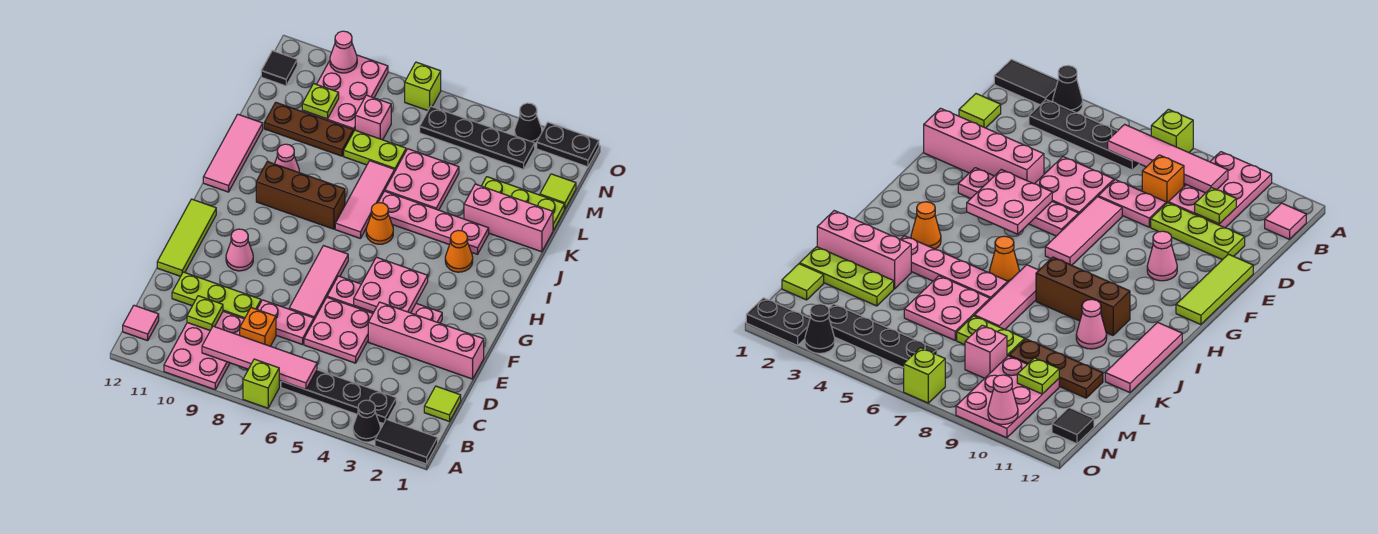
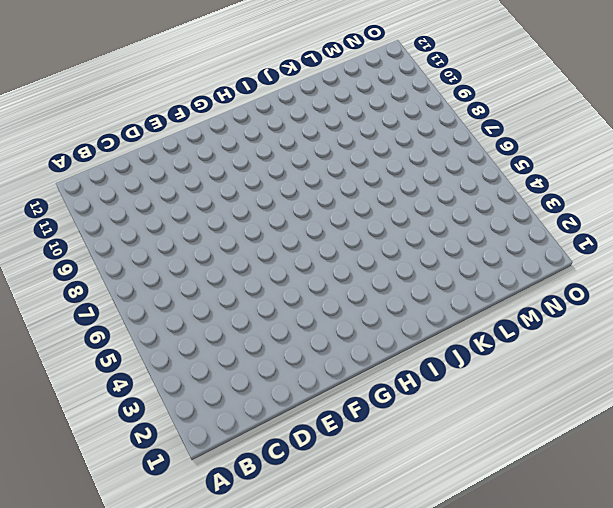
none -> black 1x2 tile [375,419,438,464]
none -> black 1x1 cone [353,400,380,442]
none -> lime 1x1 brick [243,359,279,408]
none -> pink 2x3 plate [164,311,244,390]

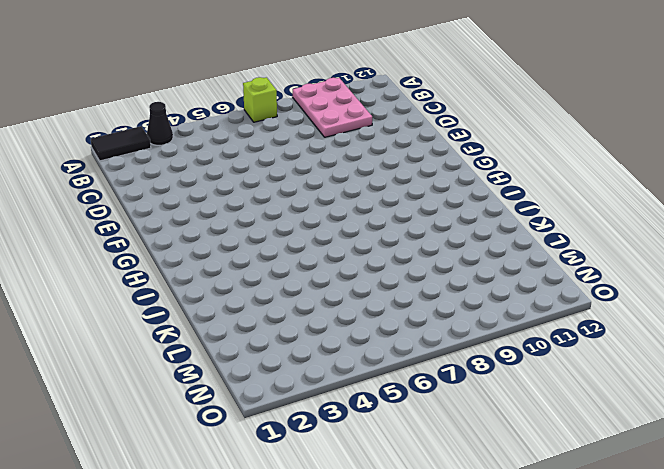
none -> black 1x4 plate [281,370,396,424]
none -> pink 1x1 tile [123,305,159,341]
none -> lime 1x1 tile [424,386,461,422]
none -> orange 1x1 brick [240,308,276,346]

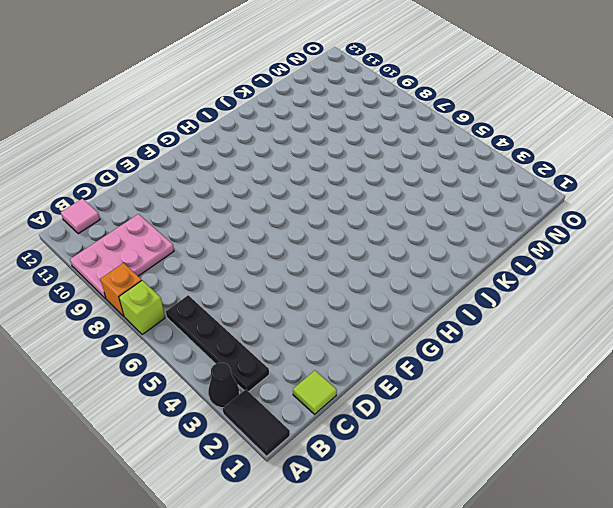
orange 1x1 brick [100,263,142,316] -> orange 1x1 brick moved to [240,308,276,346]
none -> pink 2x2 plate [304,297,373,363]
none -> pink 1x2 plate [257,300,314,345]
none -> lime 1x3 plate [172,272,261,319]
none -> pink 1x4 brick [368,302,484,379]

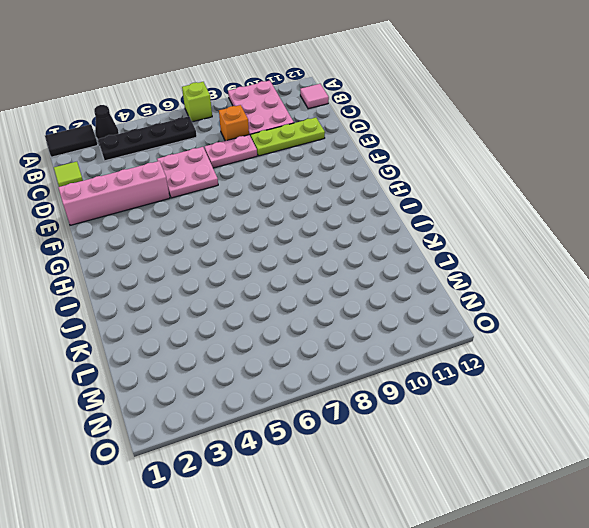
none -> pink 1x3 tile [289,246,348,319]
none -> lime 1x3 tile [157,199,216,276]
none -> pink 1x4 plate [327,276,442,323]
none -> pink 1x1 cone [226,229,253,271]

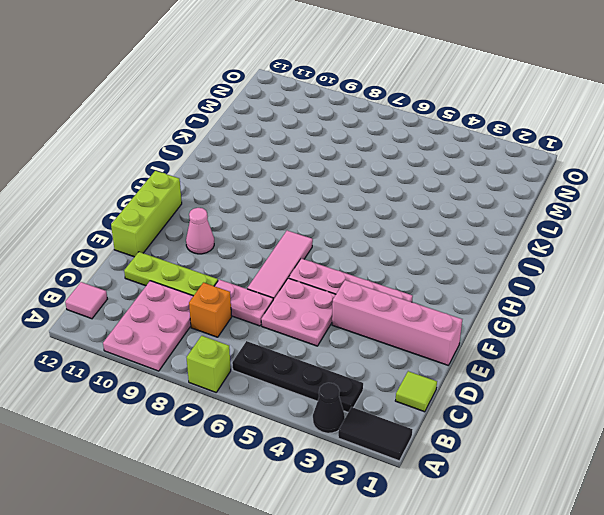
lime 1x3 brick [111,171,182,257] -> lime 1x3 tile [157,199,216,276]
none -> orange 1x1 cone [445,230,473,272]
none -> orange 1x1 cone [366,203,393,244]
none -> pink 1x3 tile [335,161,395,238]
none -> brown 1x3 brick [256,162,345,229]

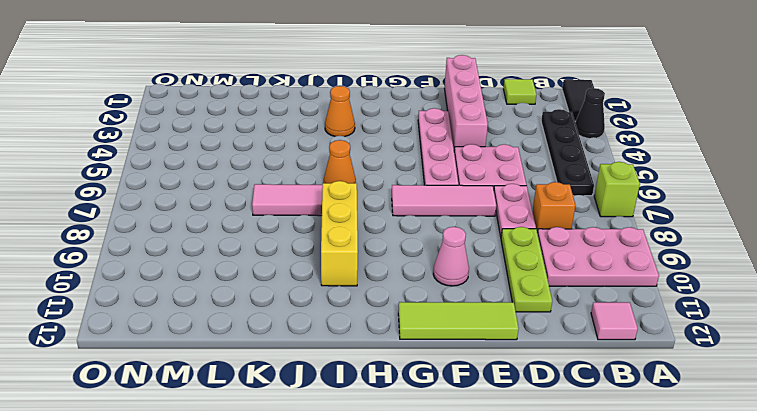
yellow 1x3 brick [321,181,358,286] -> brown 1x3 brick [256,162,345,229]
none -> pink 1x3 tile [203,114,263,192]
none -> pink 1x4 plate [378,191,489,254]
none -> pink 1x1 cone [275,144,299,172]
none -> pink 1x3 brick [464,184,553,252]

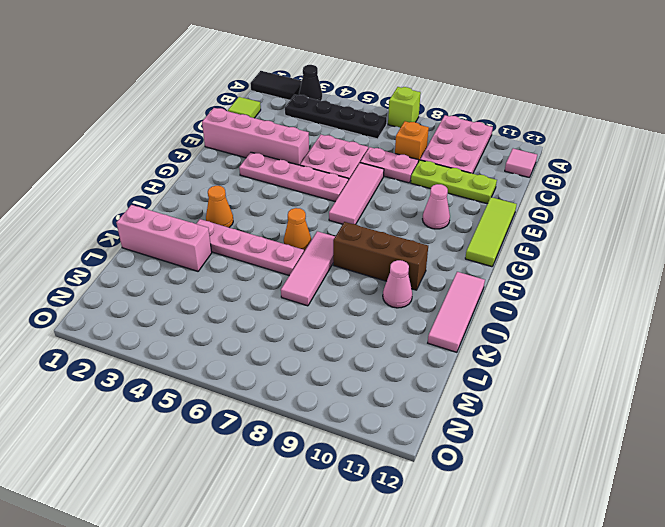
none -> pink 2x2 plate [385,149,459,210]
none -> lime 1x3 plate [482,177,564,230]
none -> lime 1x2 plate [344,130,406,171]
none -> brown 1x3 plate [264,102,353,156]

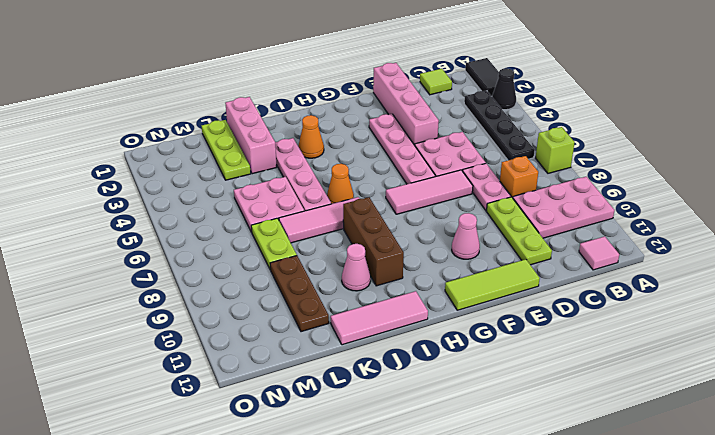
none -> lime 1x1 tile [540,174,576,209]
none -> pink 1x1 brick [355,95,391,140]
none -> pink 2x3 plate [302,55,388,132]
none -> black 1x4 plate [420,106,535,169]

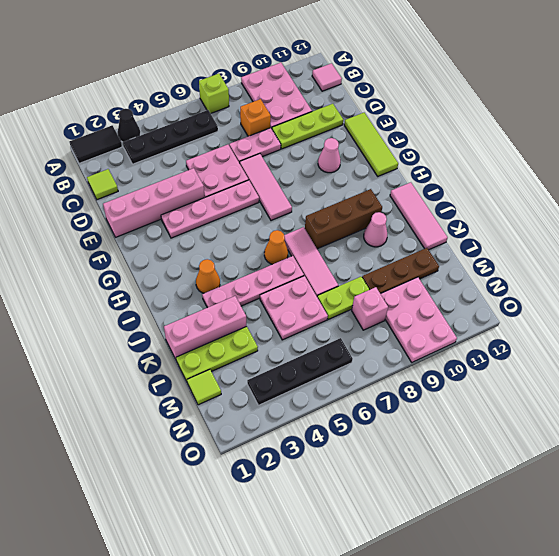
none -> black 1x1 tile [261,51,297,86]
none -> black 1x2 plate [537,122,599,167]
none -> black 1x1 cone [515,103,542,143]
none -> lime 1x1 brick [405,62,441,111]

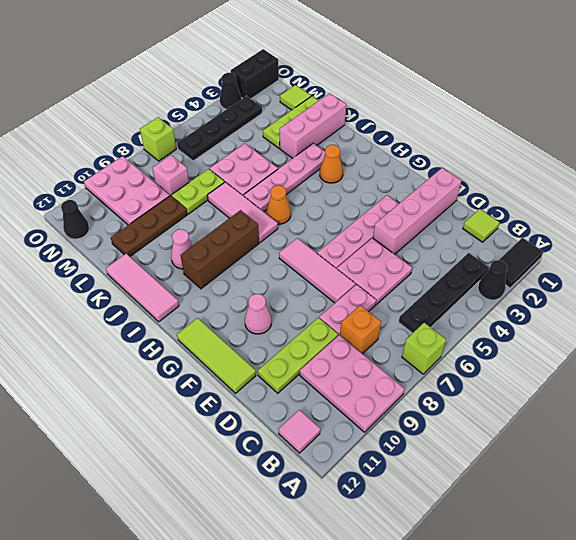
black 1x1 cone [61,200,89,239] -> black 1x1 tile [261,51,297,86]
black 1x2 brick [231,49,279,99] -> black 1x2 plate [537,122,599,167]
none -> pink 1x4 tile [202,326,317,390]
none -> lime 1x1 plate [187,296,223,330]
none -> pink 2x2 plate [354,257,428,313]
none -> lime 1x1 plate [302,84,339,119]

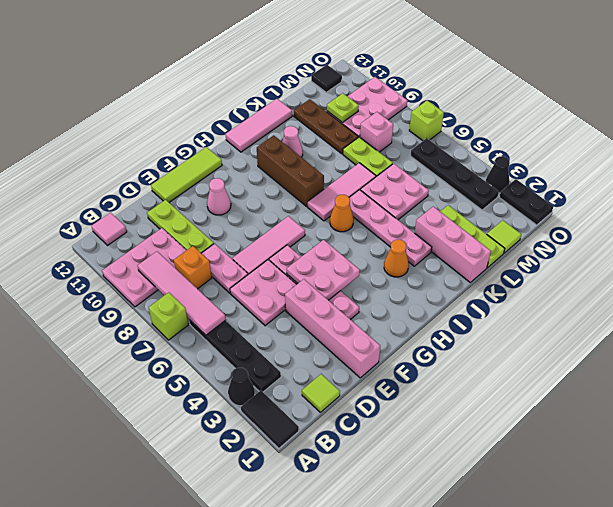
none -> lime 1x1 plate [187,296,223,330]
none -> pink 1x1 cone [330,31,357,73]

